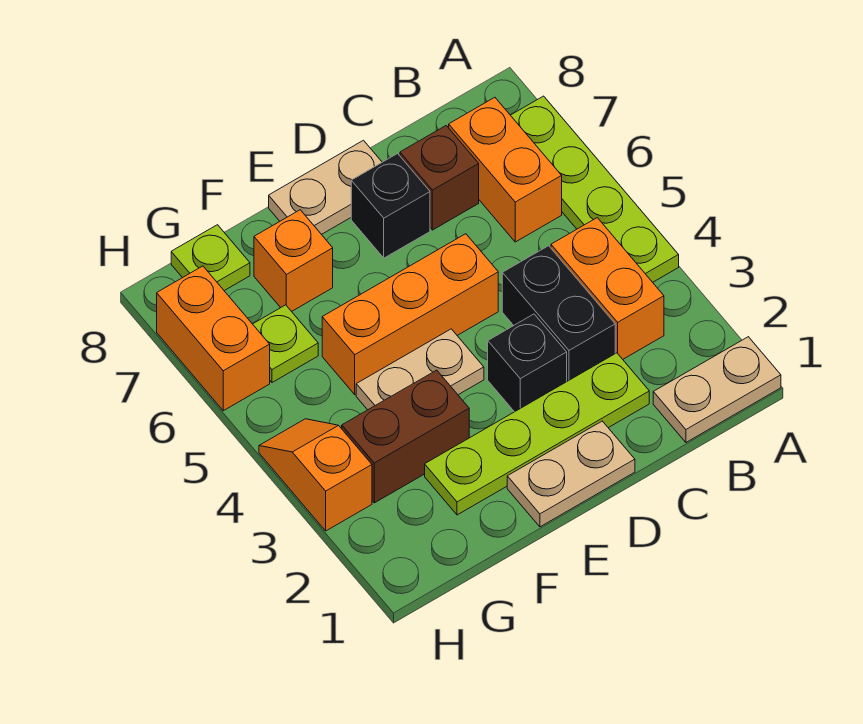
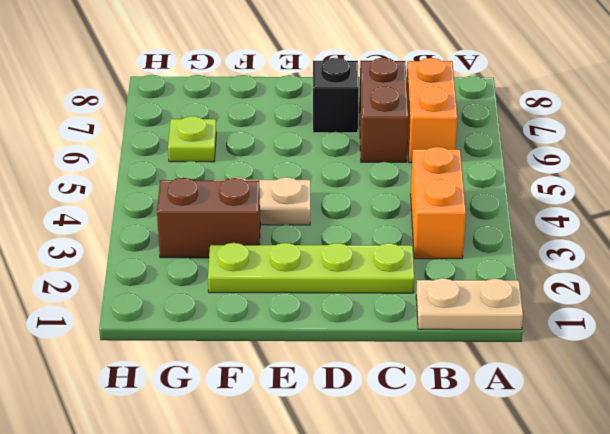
brown 1x2 brick [359,58,408,162] -> brown 1x1 brick [400,126,479,230]
none -> lime 1x4 plate [511,96,679,282]
none -> black 1x2 brick [502,246,615,381]
none -> tan 1x2 plate [507,421,635,527]

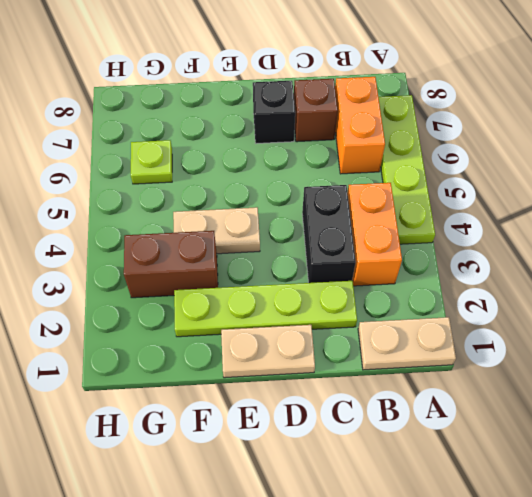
none -> black 1x1 brick [488,314,567,412]
none -> orange 1x3 brick [322,234,498,394]
none -> tan 1x2 plate [269,140,382,234]

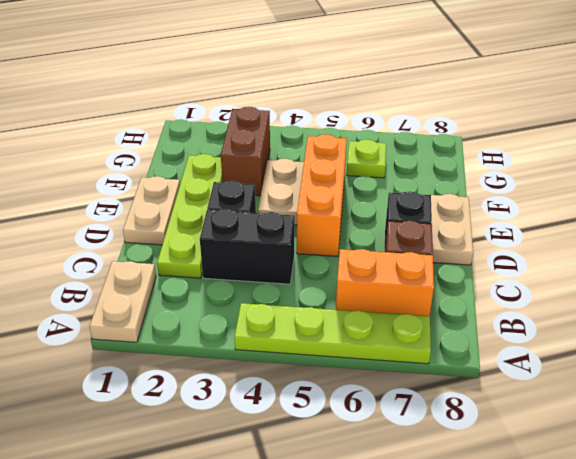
none -> orange 1x2 brick [551,218,664,359]
none -> orange 1x1 brick [254,210,333,311]
none -> lime 1x1 plate [171,225,250,291]

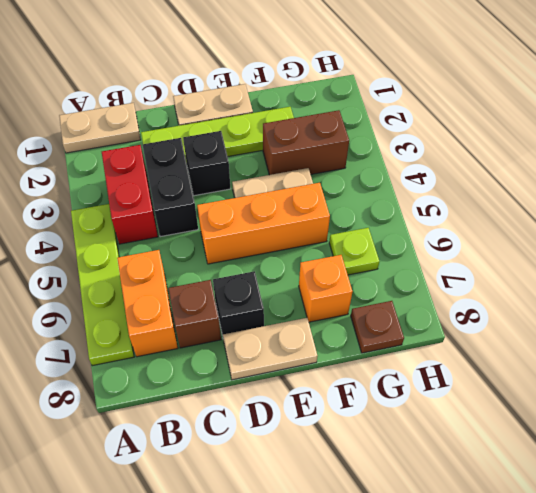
red 1x2 brick [102,145,158,244] -> orange 1x2 brick [551,218,664,359]
brown 1x1 plate [351,301,404,353] -> lime 1x1 plate [171,225,250,291]
none -> orange 1x2 slope [259,419,372,531]
none -> orange 1x2 brick [157,266,270,411]

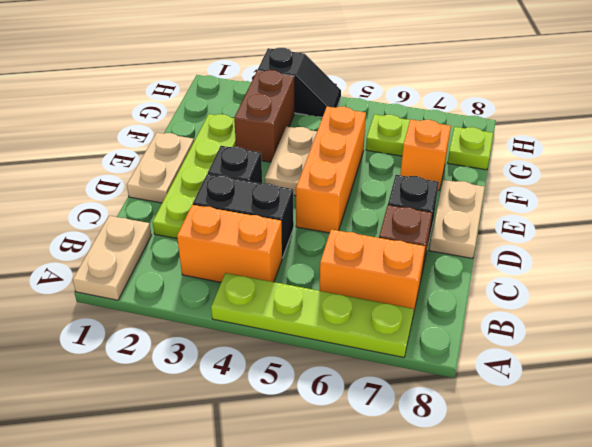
black 1x2 slope [258,48,341,117] -> orange 1x2 slope [259,419,372,531]
none -> orange 1x2 brick [157,266,270,411]

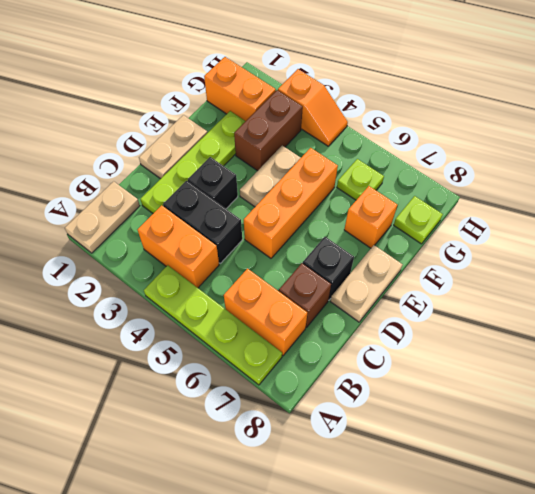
orange 1x2 brick [204,57,276,121] -> orange 1x2 brick moved to [157,266,270,411]

